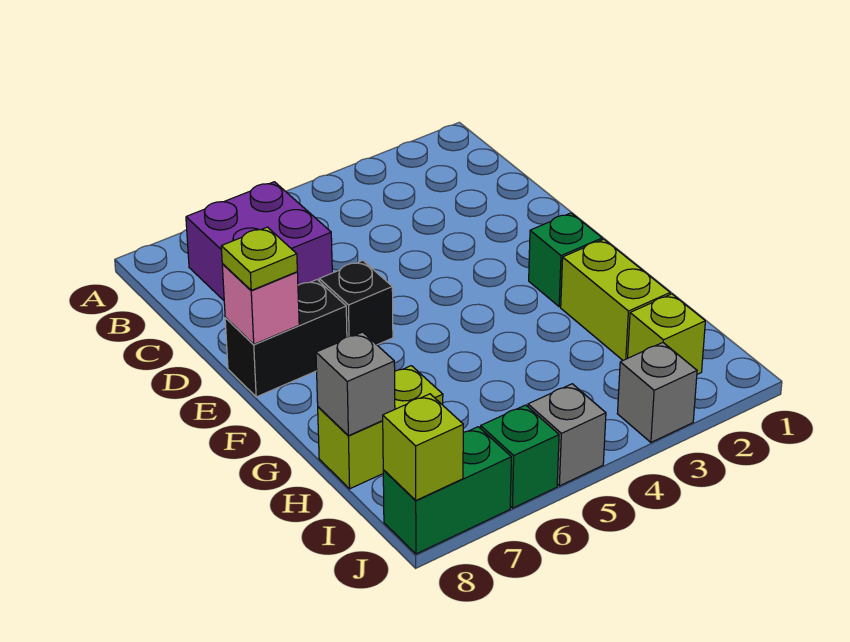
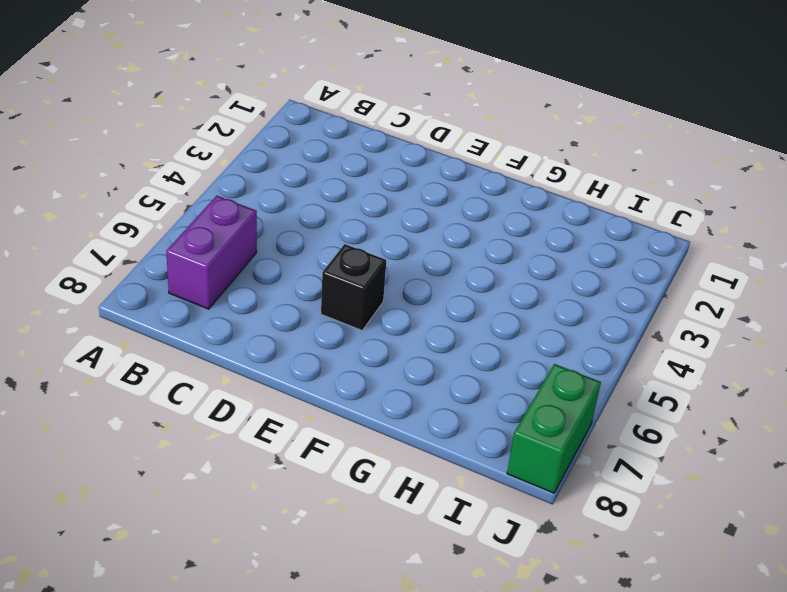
purple 1x2 brick [166,196,257,309] -> purple 2x2 brick [186,182,332,300]
none -> black 1x2 brick [225,280,347,397]
none -> green 1x1 brick [529,213,602,307]
none -> lime 1x2 brick [561,239,670,360]

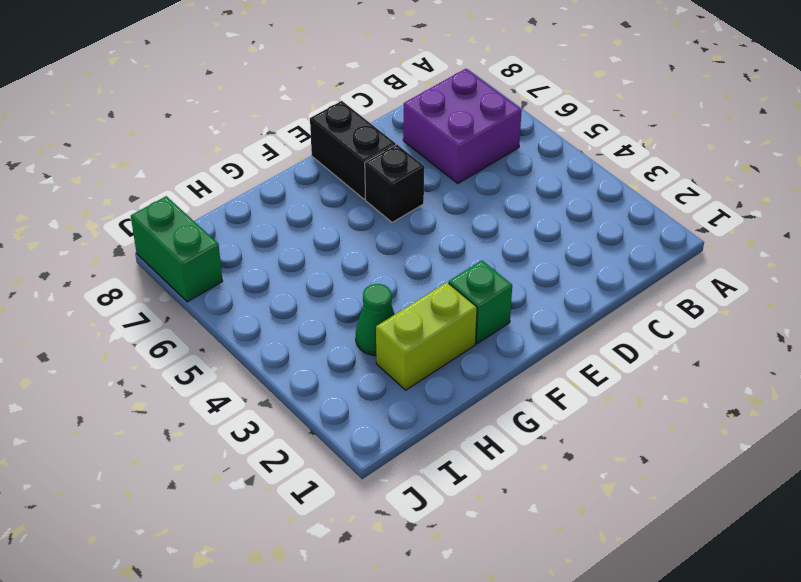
green 1x1 cone [356,284,395,356] -> none
none -> lime 1x2 brick [318,366,443,489]
none -> lime 1x1 brick [628,294,705,374]
none -> grey 1x1 brick [617,343,697,442]

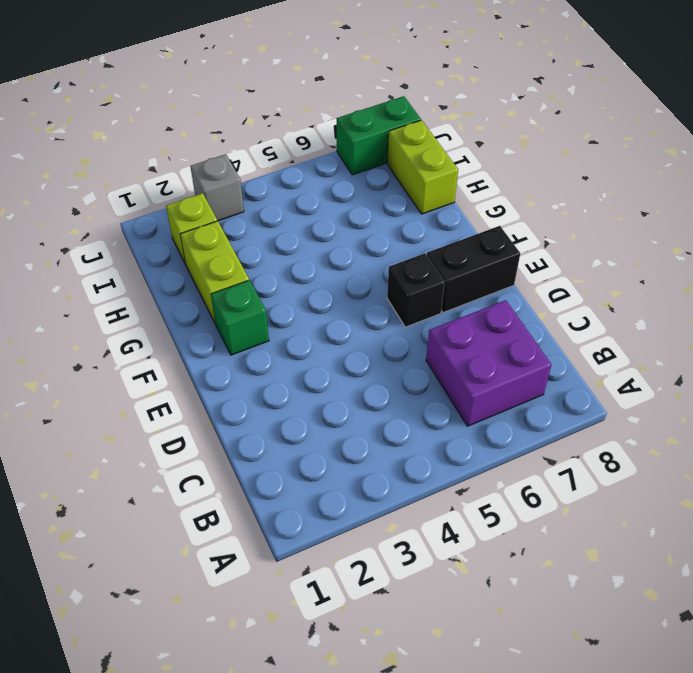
lime 1x2 brick [387,120,458,214] -> lime 1x2 brick turned to [318,366,443,489]
none -> grey 1x1 brick [528,384,606,486]
none -> green 1x1 brick [481,405,559,508]
none -> pink 1x1 brick [222,264,299,344]

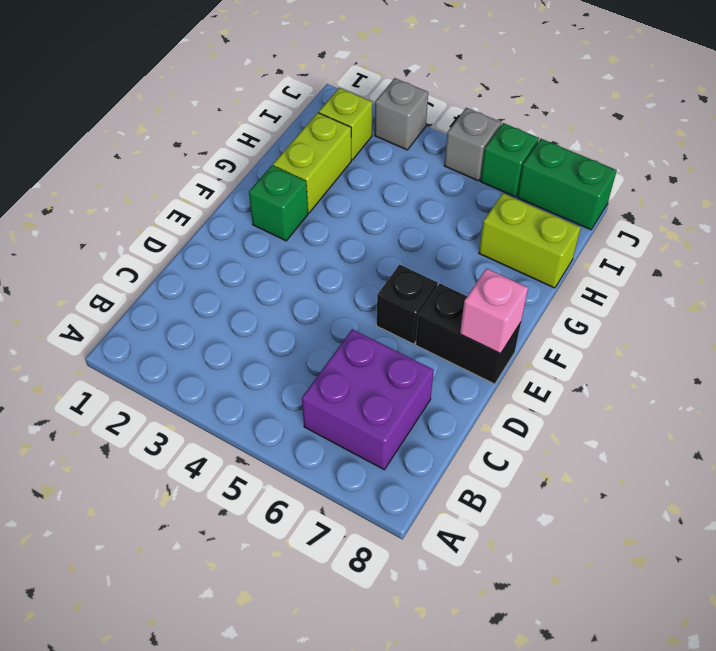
none -> grey 1x1 brick [316,332,395,436]
none -> lime 1x1 brick [383,394,463,500]
none -> lime 1x1 plate [221,227,297,290]

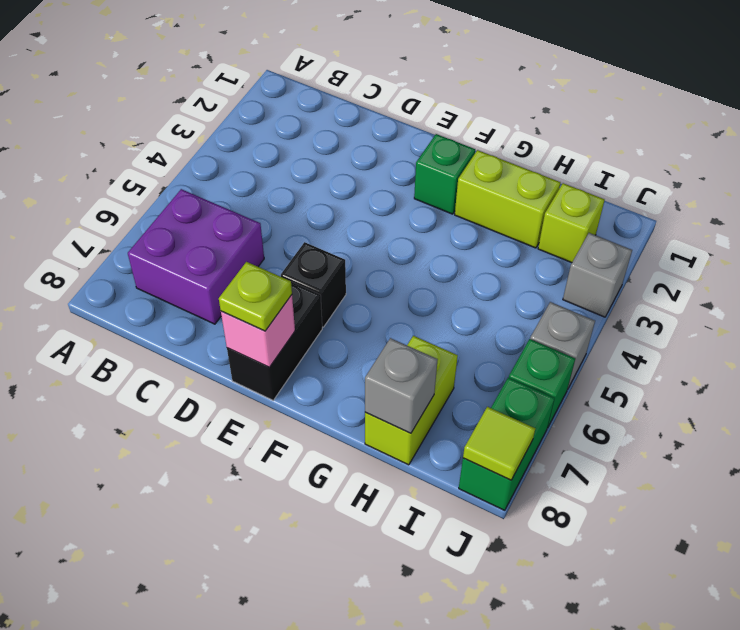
lime 1x1 tile [463,407,535,480] -> lime 1x1 brick [383,394,463,500]

